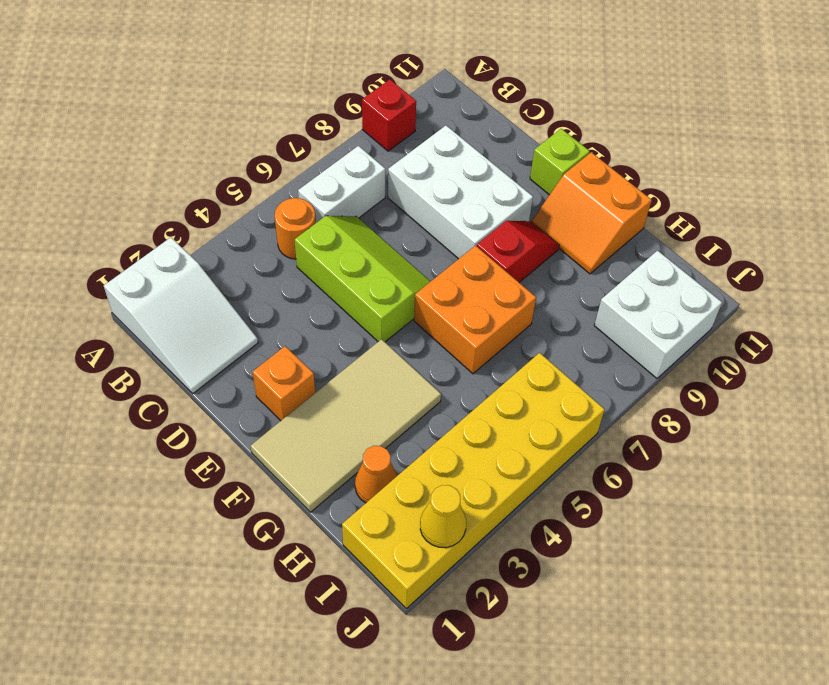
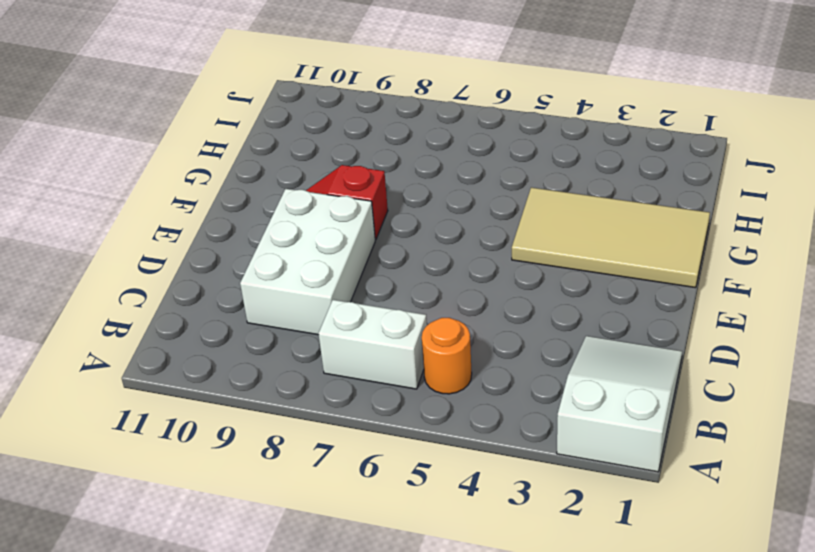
none -> red 1x1 brick [362,80,416,151]
none -> lime 2x3 slope [295,216,431,342]
none -> orange 1x1 brick [253,346,315,421]

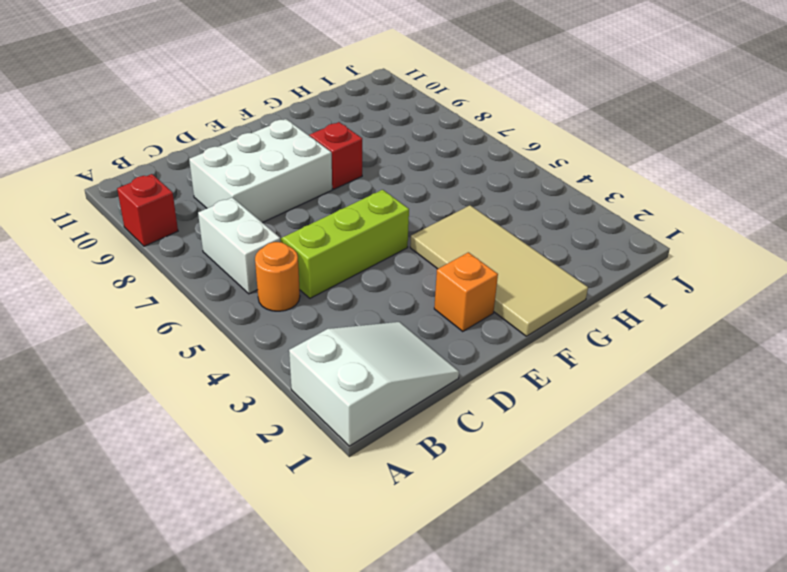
none -> lime 1x1 brick [530,129,590,195]
none -> orange 2x2 brick [414,245,536,374]
none -> orange 2x2 slope [532,152,652,274]

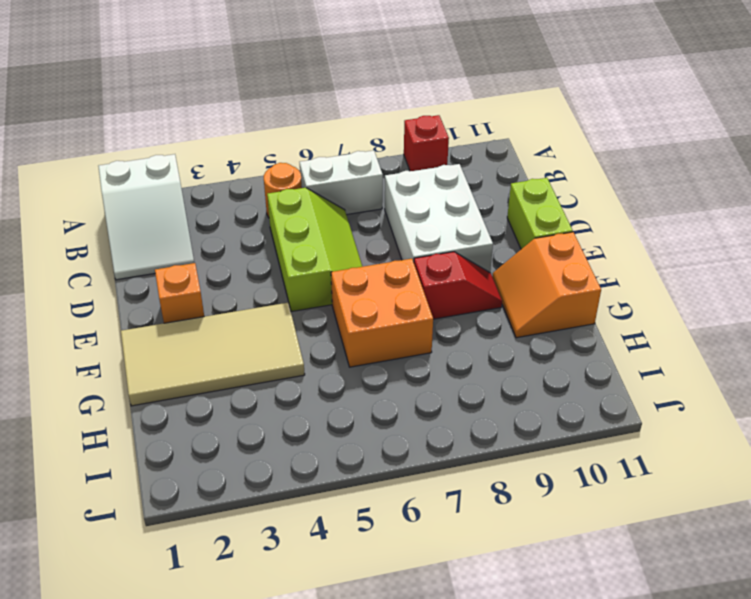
lime 1x2 brick [507,178,573,249] -> lime 1x1 brick [530,129,590,195]
none -> orange 1x1 cone [355,446,397,503]
none -> yellow 2x6 brick [342,353,605,609]
none -> white 2x2 brick [594,251,722,378]

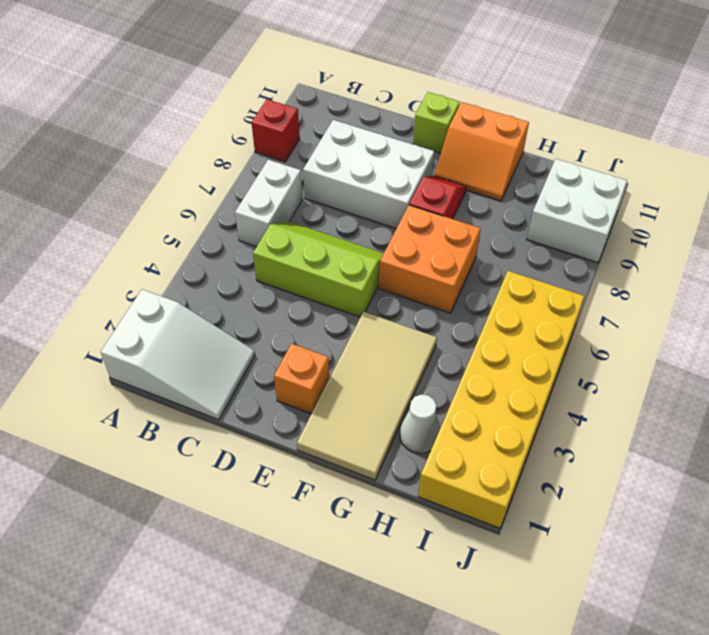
white 1x1 cone [400,395,440,453] -> orange 1x1 cone [355,446,397,503]
none -> orange 1x1 round brick [275,198,316,259]
none -> yellow 1x1 cone [420,485,466,548]

